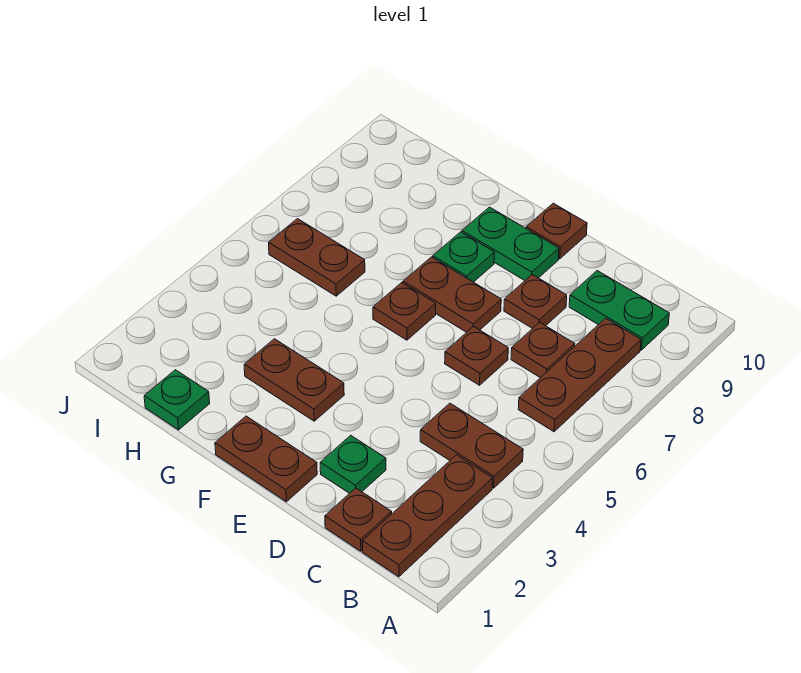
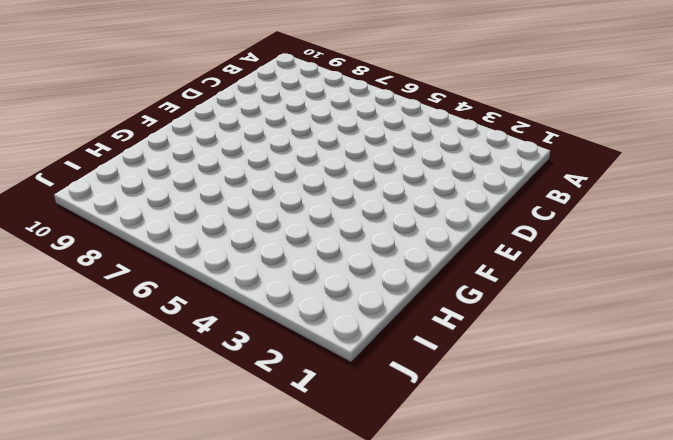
none -> brown 1x3 plate [363,455,493,577]
none -> brown 1x2 plate [420,403,523,488]
none -> brown 1x3 plate [518,318,641,432]

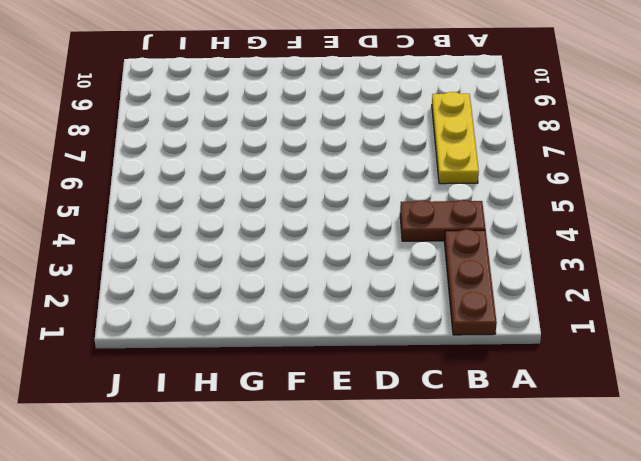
yellow 1x3 plate [432,92,479,184] -> brown 1x3 plate [518,318,641,432]
none -> green 1x2 plate [569,271,669,350]
none -> brown 1x1 plate [325,488,392,551]
none -> brown 1x1 plate [511,322,575,378]

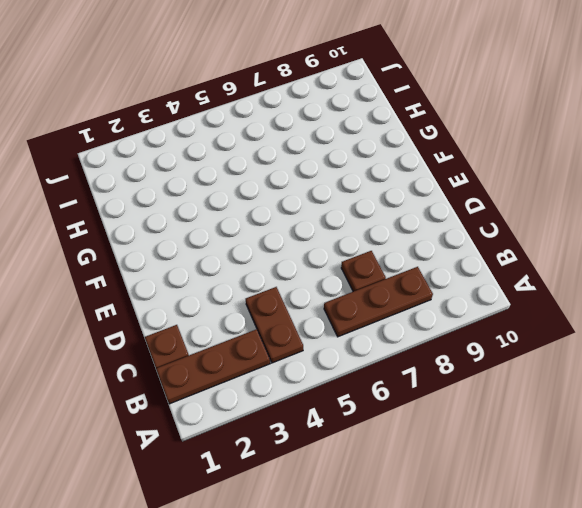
none -> green 1x2 plate [569,271,669,350]
none -> green 1x1 plate [320,435,386,493]
none -> brown 1x1 plate [445,326,508,385]

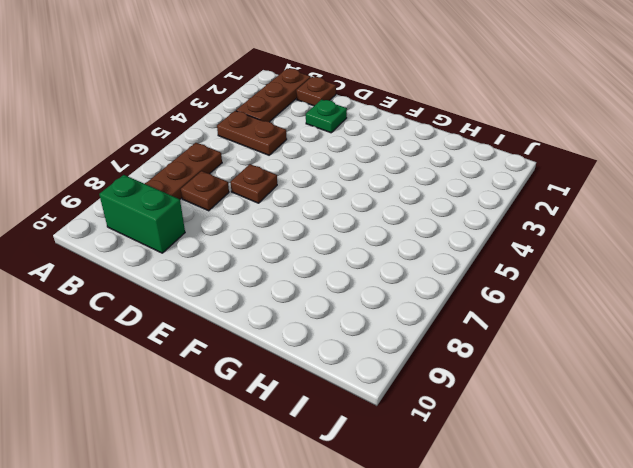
green 1x2 brick [99,175,185,253] -> green 1x2 plate [569,271,669,350]
none -> brown 1x1 plate [504,275,567,328]
none -> brown 1x2 plate [215,416,317,502]
none -> brown 1x2 plate [403,257,501,332]

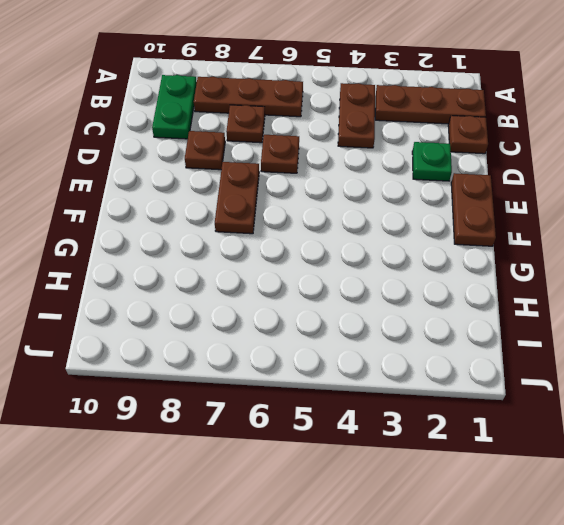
none -> green 1x2 plate [462,207,559,280]
none -> brown 1x1 plate [526,203,587,259]
none -> brown 1x2 plate [244,339,344,421]

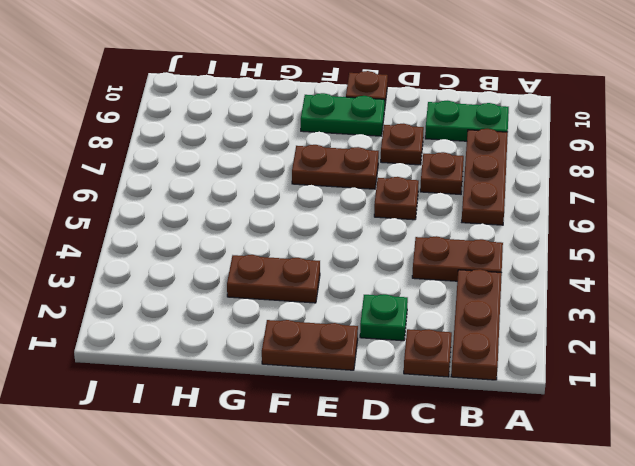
none -> brown 1x1 plate [373,283,436,340]
none -> green 1x1 plate [433,232,494,282]
none -> green 1x1 plate [144,370,210,430]

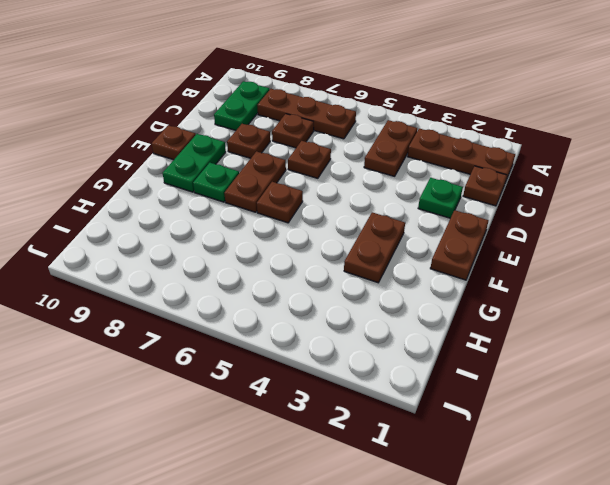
none -> green 1x1 plate [144,370,210,430]
none -> brown 1x2 plate [269,219,365,296]

